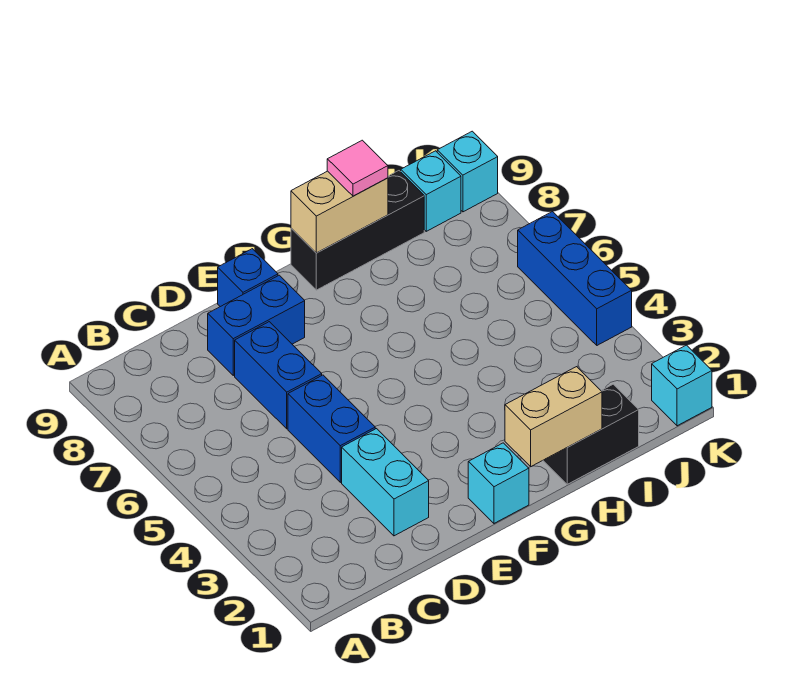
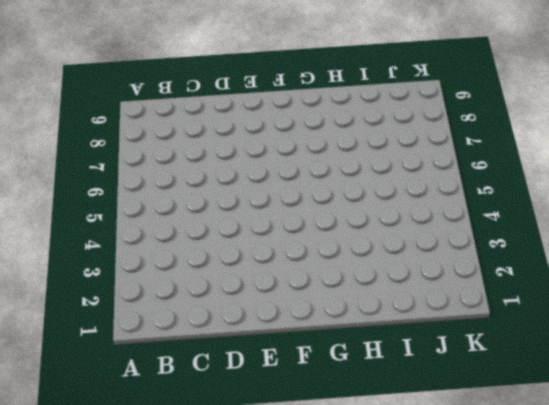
none -> cyan 1x2 brick [342,429,429,536]
none -> blue 1x2 brick [288,375,375,482]
none -> blue 1x2 brick [235,322,322,429]

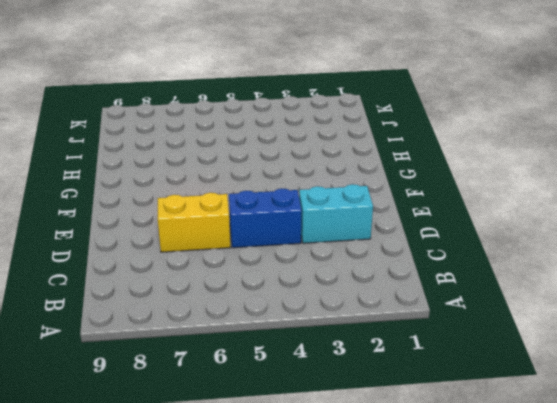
yellow 1x2 brick [158,193,230,252] -> blue 1x2 brick [235,322,322,429]
none -> blue 1x2 brick [208,275,305,375]
none -> blue 1x1 brick [218,249,278,307]
none -> cyan 1x1 brick [468,443,529,523]

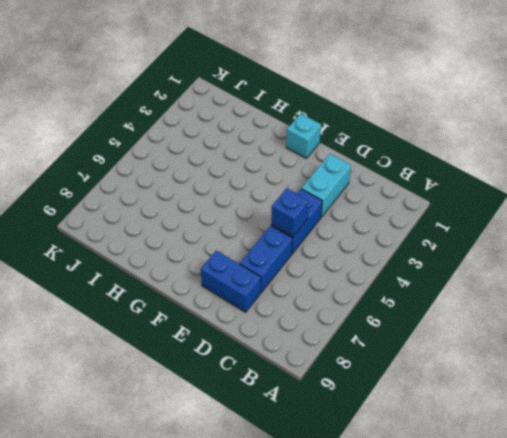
blue 1x1 brick [271,188,309,237] -> blue 1x1 brick moved to [218,249,278,307]
none -> black 1x3 brick [291,171,424,290]
none -> black 1x2 brick [543,384,639,484]
none -> cyan 1x1 brick [401,151,461,231]

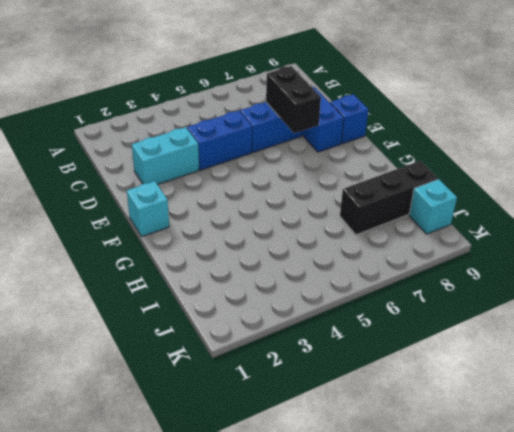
black 1x2 brick [266,66,321,133] -> black 1x2 brick moved to [543,384,639,484]
black 1x3 brick [340,161,438,235] -> black 1x3 brick turned to [291,171,424,290]
none -> cyan 1x1 brick [652,345,712,426]
none -> blue 1x3 brick [518,212,632,345]
none -> cyan 1x1 brick [437,131,498,212]

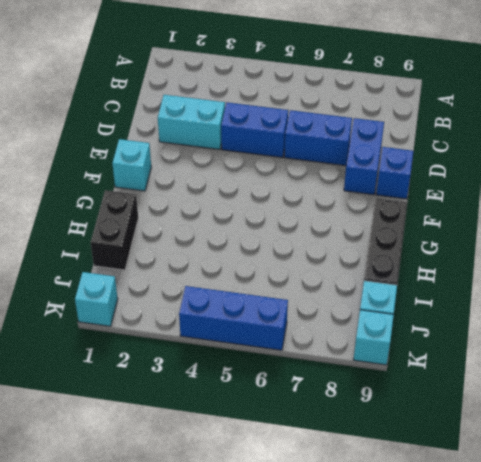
none -> tan 1x2 brick [505,367,602,467]
none -> tan 1x2 brick [291,171,388,253]
none -> pink 1x1 tile [327,140,388,196]

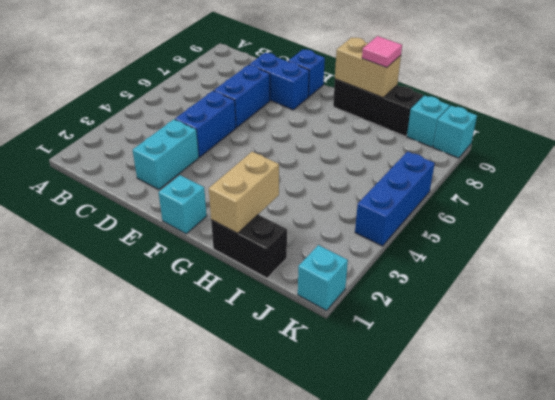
tan 1x2 brick [209,152,279,233] -> tan 1x2 brick turned to [505,367,602,467]

